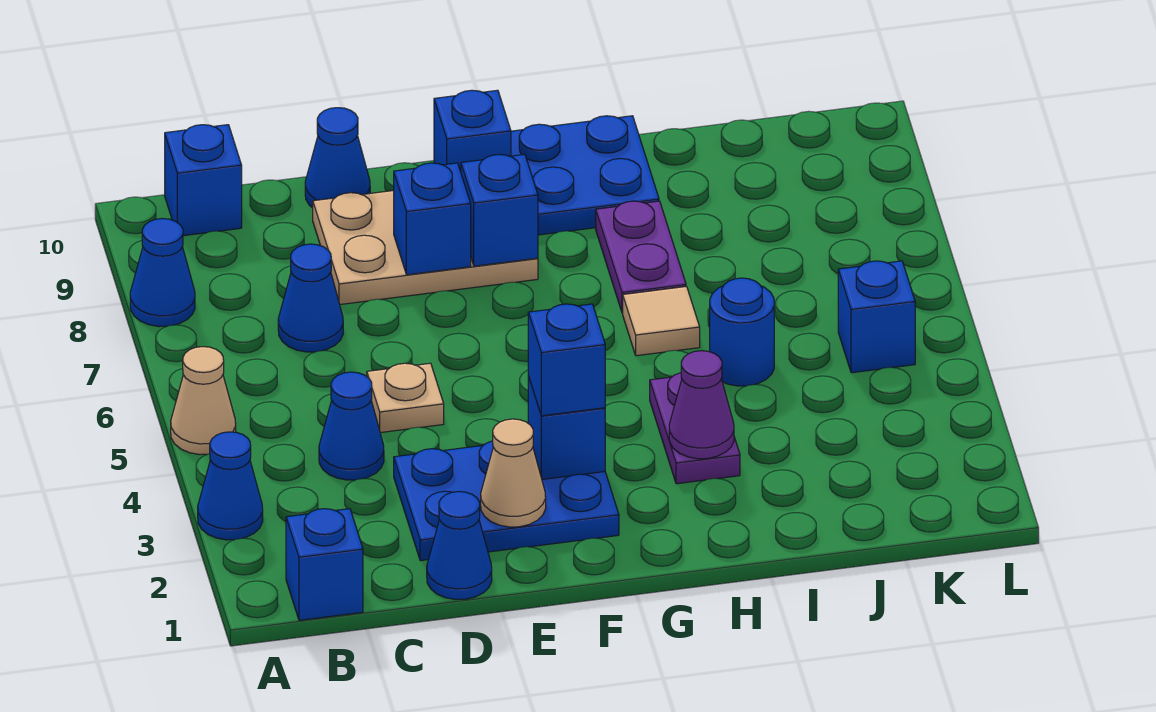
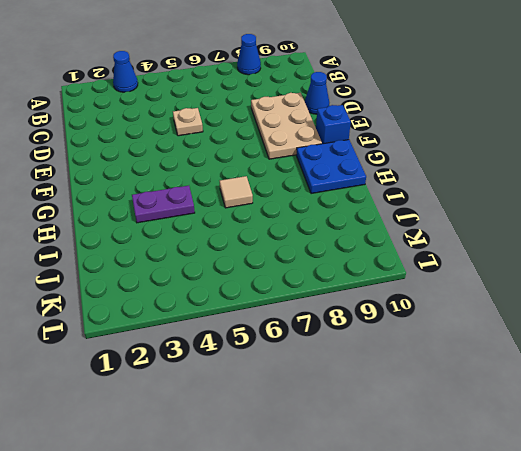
none -> tan 1x1 cone [171,347,236,455]
none -> blue 1x1 brick [286,509,363,620]
none -> blue 1x1 brick [165,125,242,236]

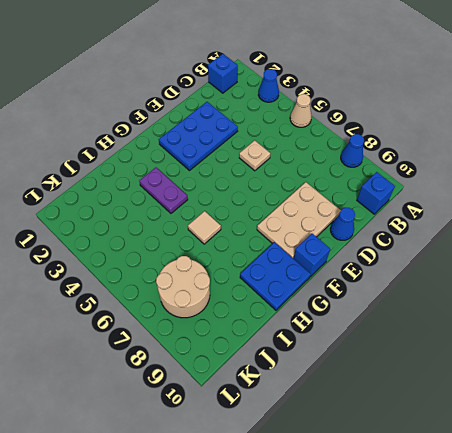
tan 2x2 round brick [156,256,210,318] -> none
none -> blue 1x1 cone [319,372,384,480]
none -> blue 1x1 cone [278,244,343,352]
none -> blue 1x1 cone [427,492,492,600]

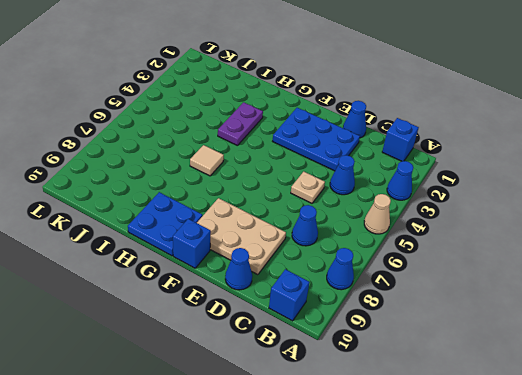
none -> purple 1x2 plate [596,201,686,313]
none -> blue 1x1 round brick [710,278,774,386]
none -> blue 1x1 brick [838,261,915,373]

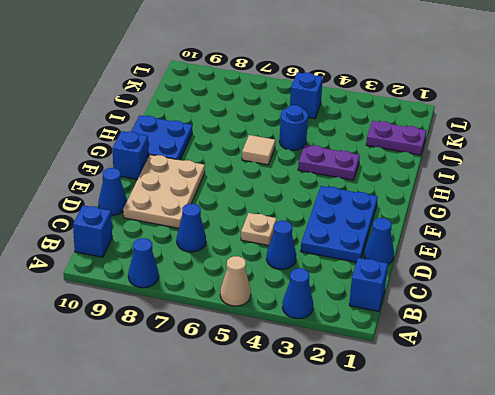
purple 1x2 plate [366,121,426,155] -> purple 1x2 plate moved to [596,201,686,313]
none -> tan 1x1 cone [481,419,546,527]
none -> blue 1x1 brick [394,163,471,275]
none -> blue 1x1 brick [528,376,605,479]

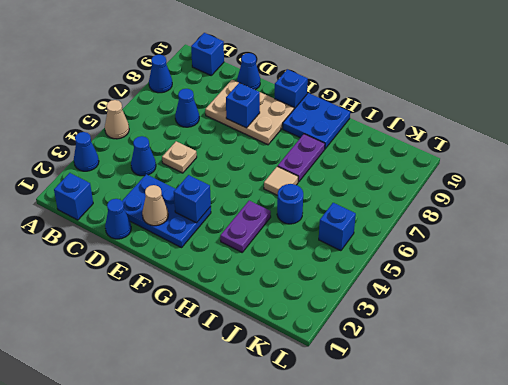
none -> blue 1x1 brick [461,154,538,266]
none -> purple 1x1 cone [669,351,734,459]
none -> blue 1x1 brick [528,304,605,416]

